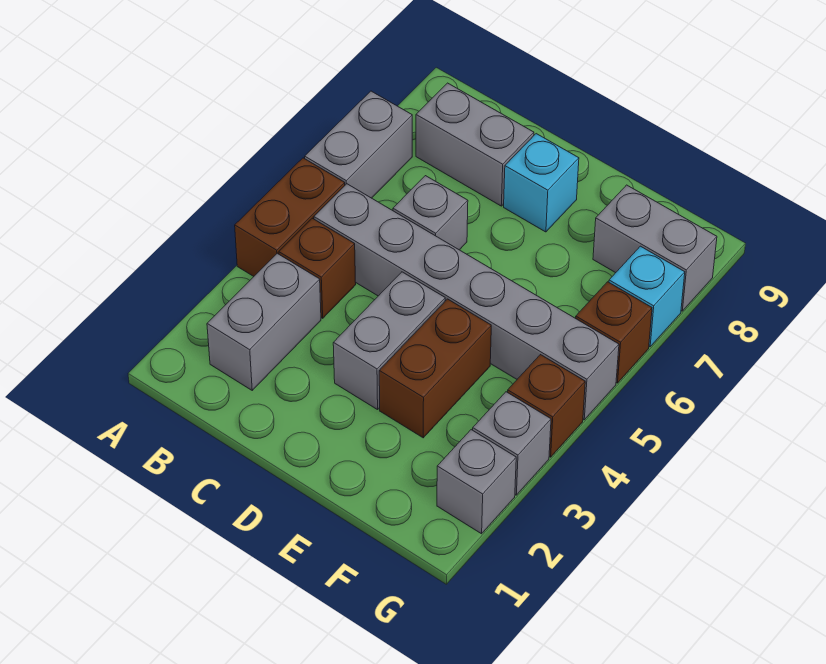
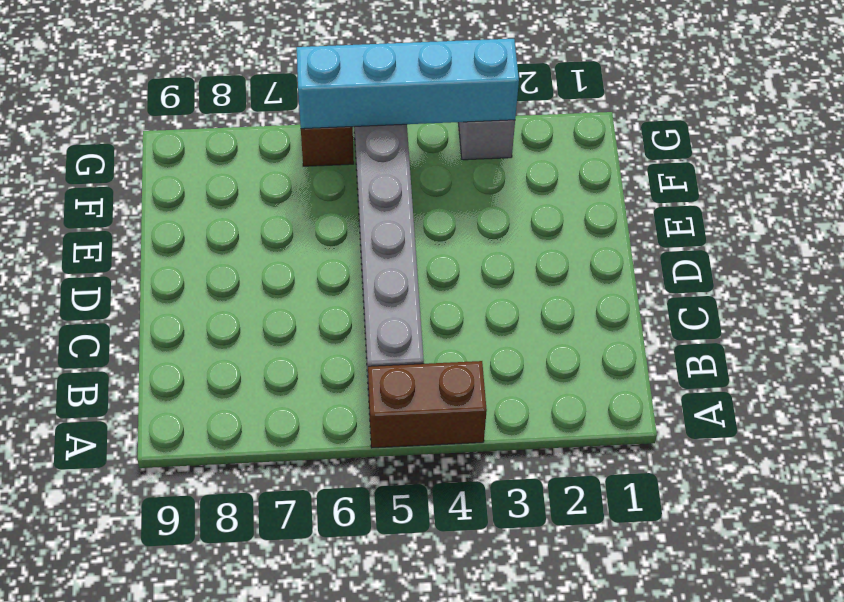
cyan 1x4 brick [297,39,519,129] -> none
none -> grey 1x2 brick [305,91,412,198]
none -> grey 1x2 brick [207,253,321,390]
none -> brown 1x1 brick [279,218,356,318]

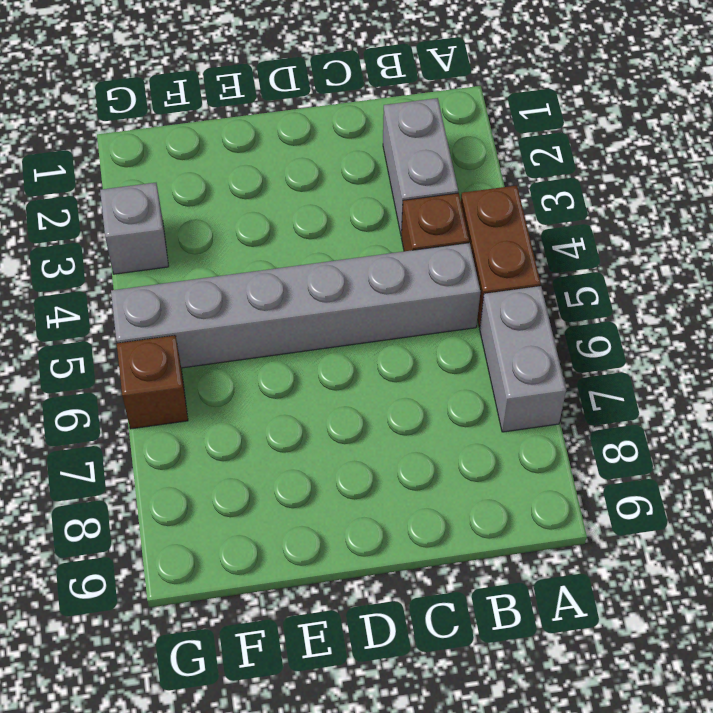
none -> grey 1x2 brick [416,83,534,206]
none -> grey 1x1 brick [393,176,468,250]
none -> grey 1x2 brick [333,272,445,410]

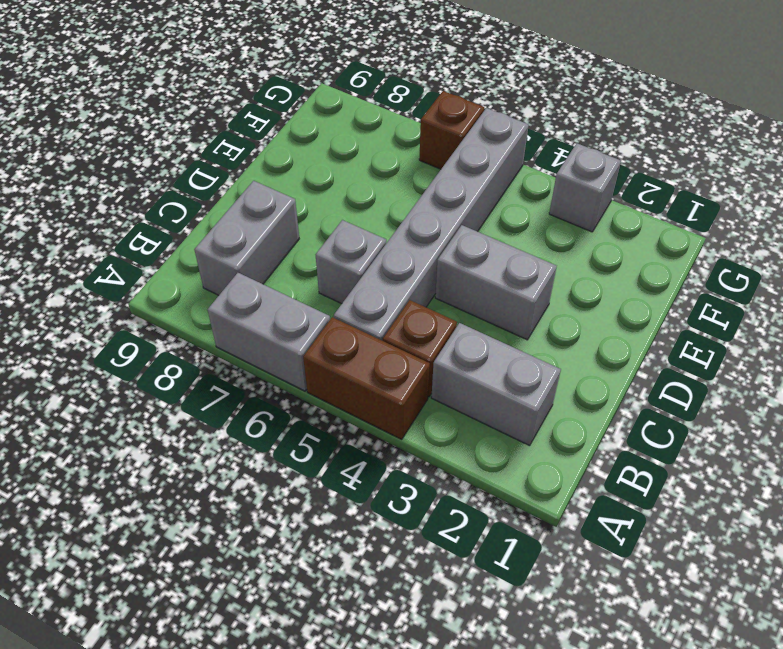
none -> cyan 1x1 brick [504,134,579,232]
none -> brown 1x2 brick [379,299,491,438]
none -> grey 1x2 brick [593,185,717,311]

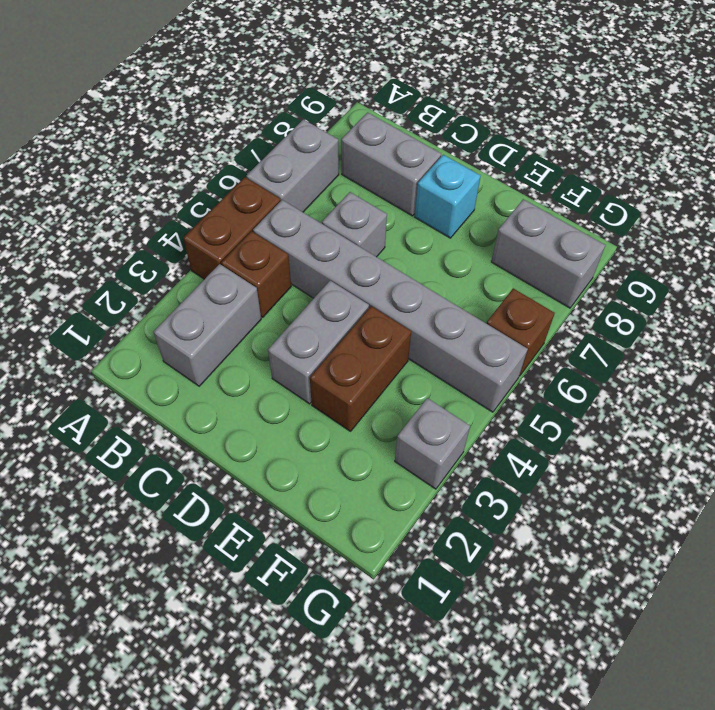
none -> grey 1x1 brick [437,430,516,534]
none -> brown 1x1 brick [508,355,585,457]
none -> cyan 1x1 brick [609,246,685,347]

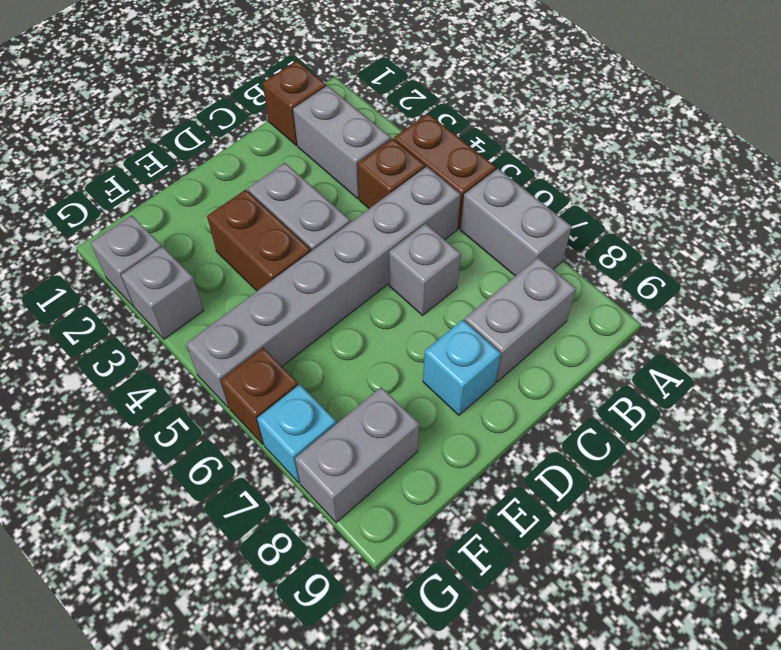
brown 1x1 brick [263,61,326,145] -> brown 1x1 brick moved to [508,355,585,457]

